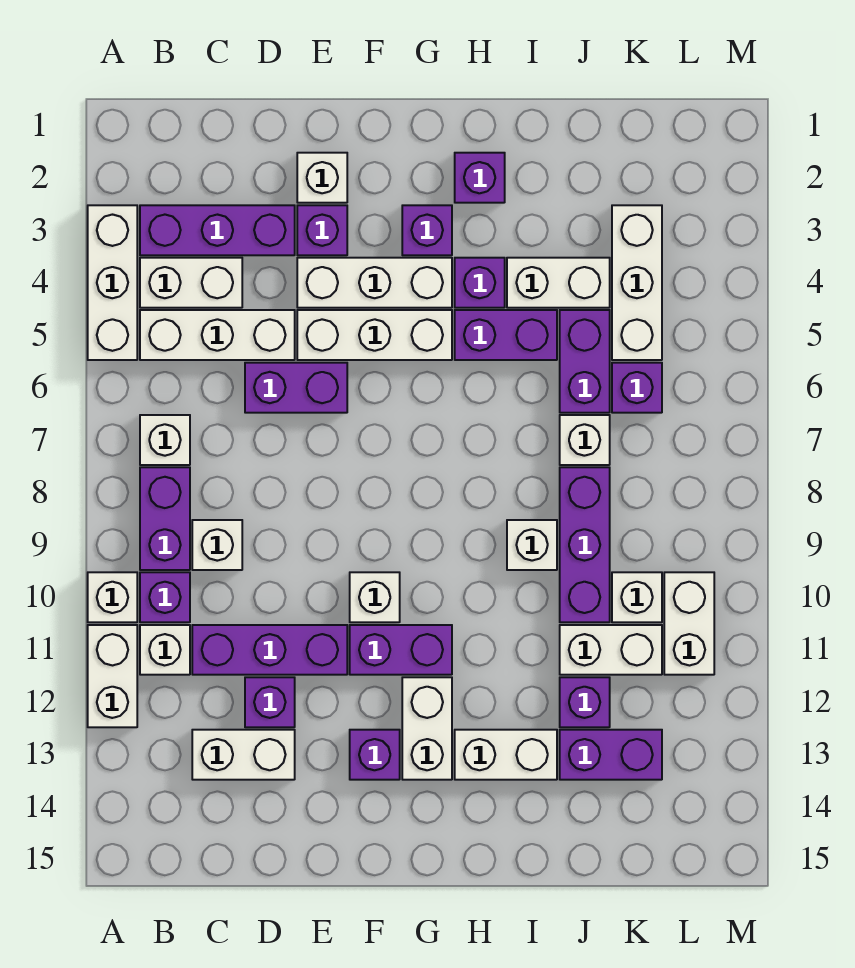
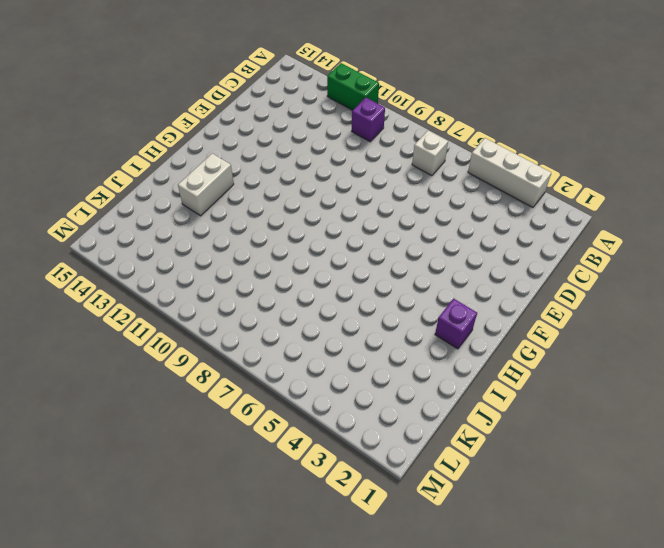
green 1x2 brick [327,63,379,110] -> white 1x2 brick [88,625,137,727]
none -> white 1x1 brick [88,572,137,622]
none -> purple 1x3 brick [140,205,295,255]
none -> white 1x2 brick [140,258,242,308]
none -> white 1x3 brick [140,310,295,360]

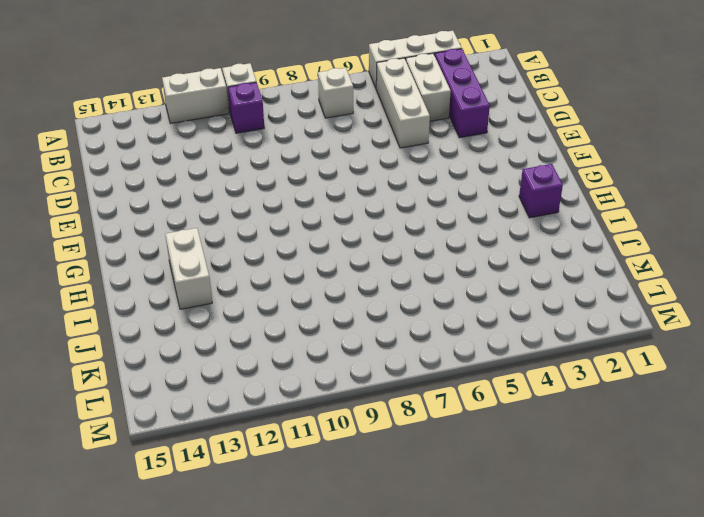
none -> purple 1x2 brick [140,467,190,570]
none -> white 1x1 brick [140,625,190,675]
none -> white 1x1 brick [192,520,242,570]
none -> purple 1x3 brick [192,625,347,675]

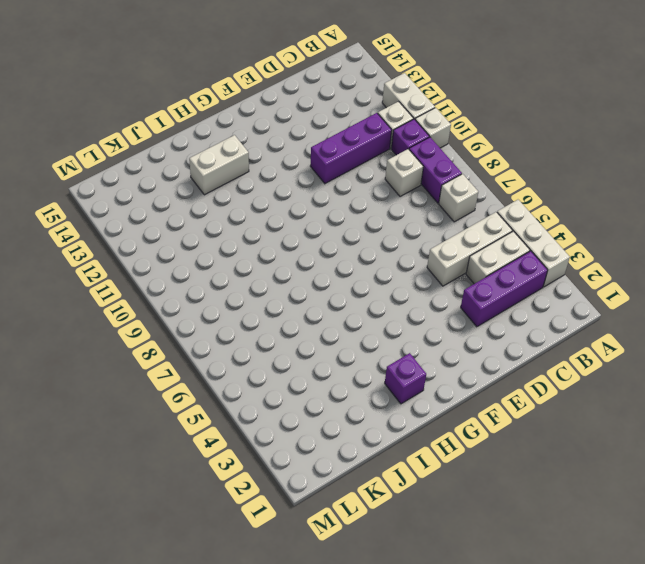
none -> white 1x2 brick [192,730,295,780]
none -> purple 1x2 brick [245,363,347,413]
none -> purple 1x1 brick [245,677,295,727]
none -> white 1x1 brick [297,153,347,203]

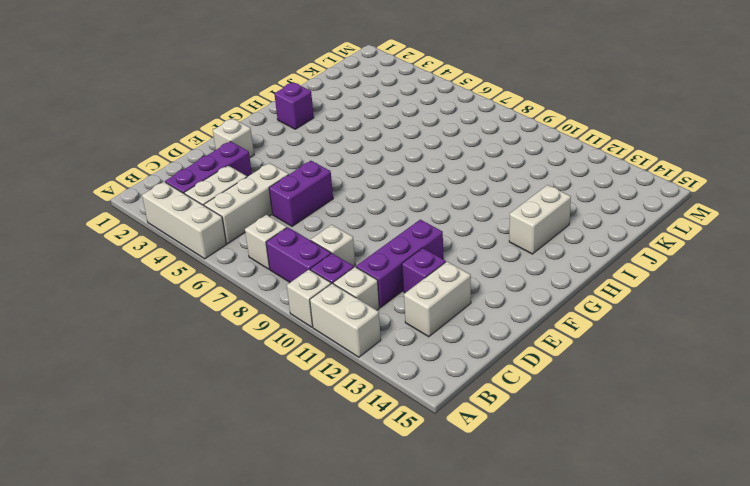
none -> purple 1x1 brick [297,205,347,255]
none -> white 1x3 brick [297,258,452,308]
none -> white 1x3 brick [297,310,452,360]
none -> white 1x1 brick [350,572,400,622]

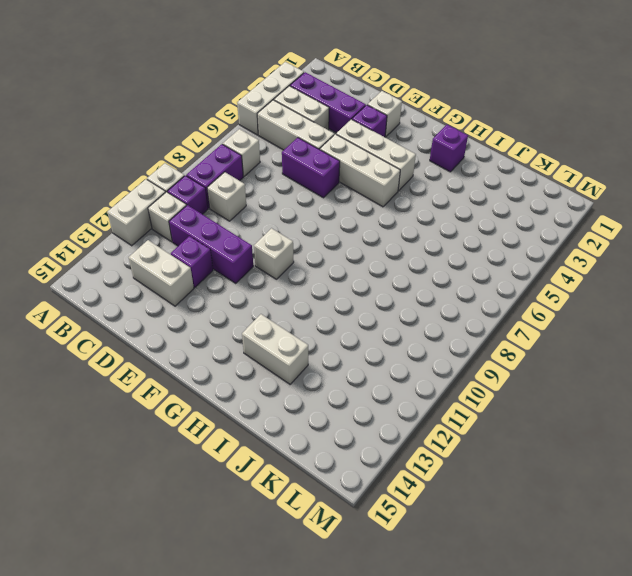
none -> purple 1x2 brick [350,625,452,675]
none -> purple 1x1 brick [350,730,400,780]
none -> purple 1x1 brick [402,205,452,255]
none -> white 1x2 brick [402,677,452,780]

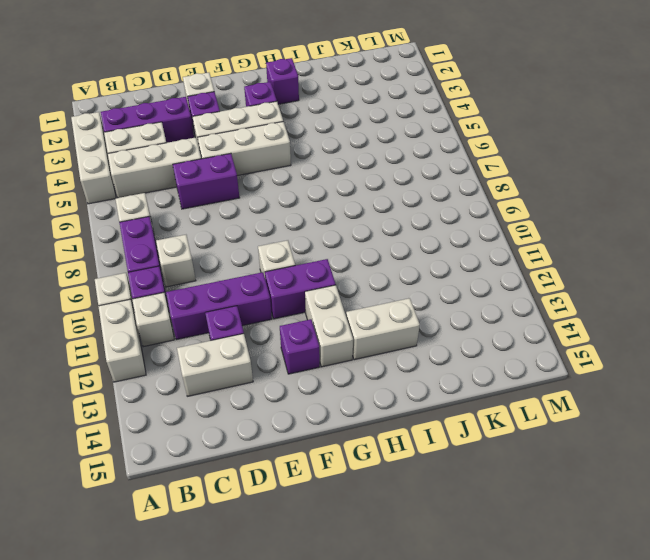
none -> purple 1x1 brick [455,258,505,308]
none -> purple 1x2 brick [455,310,557,360]
none -> white 1x2 brick [507,258,610,308]
none -> white 1x1 brick [507,520,557,570]

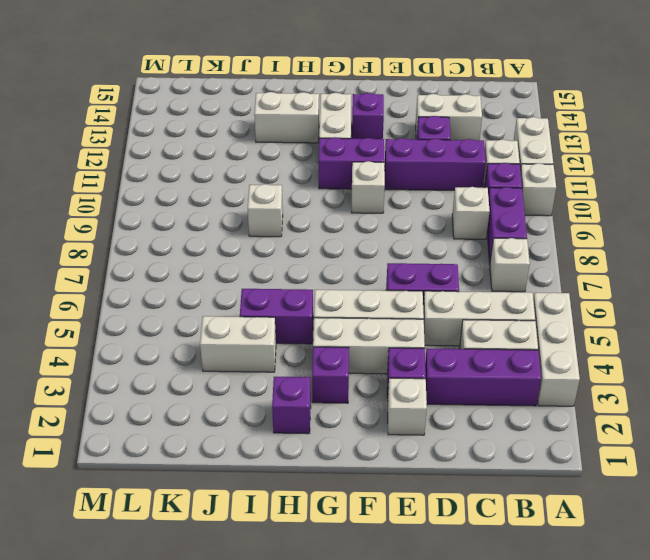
none -> purple 1x1 brick [455,258,505,308]
none -> purple 1x2 brick [560,310,610,413]
none -> white 1x1 brick [560,415,610,465]
none -> purple 1x3 brick [560,467,610,622]

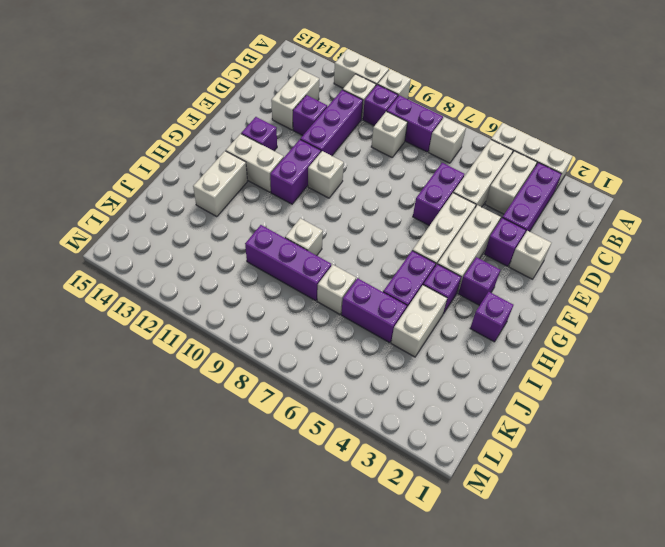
none -> white 1x2 brick [560,625,662,675]
none -> purple 1x1 brick [560,677,610,727]
none -> purple 1x2 brick [560,730,662,780]
none -> white 1x3 brick [612,205,662,360]

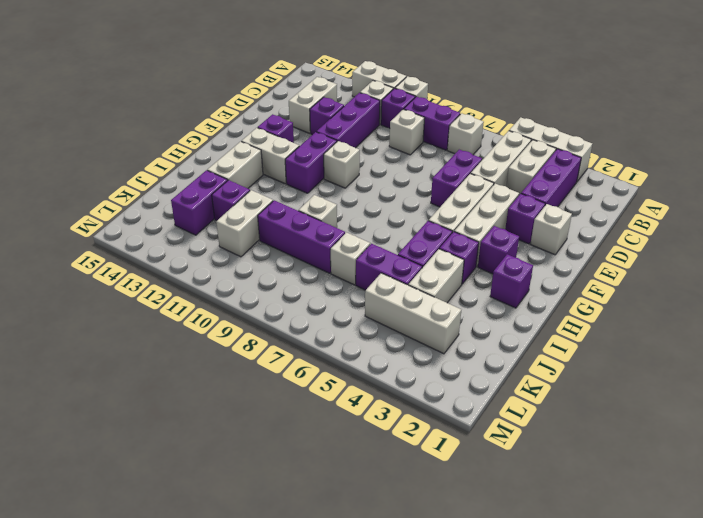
none -> purple 1x1 brick [612,363,662,413]
none -> white 1x1 brick [612,572,662,622]
none -> white 1x2 brick [664,572,714,675]

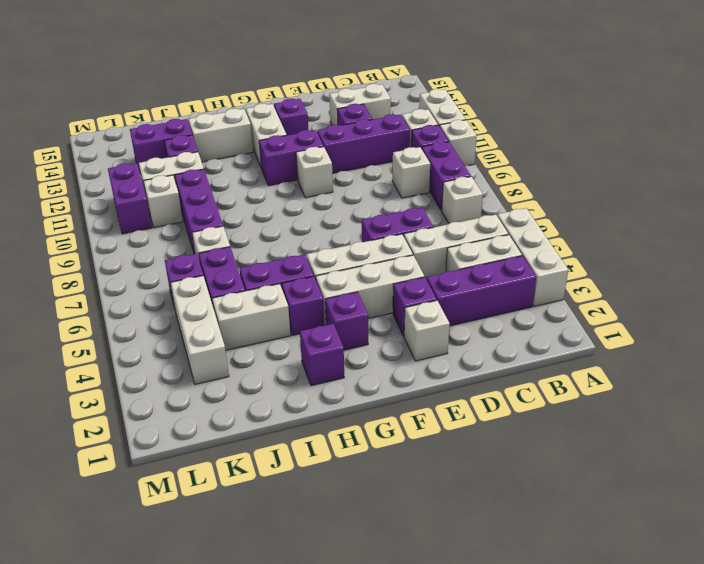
purple 1x2 brick [108,163,152,234] -> white 1x2 brick [664,572,714,675]
none -> white 1x1 brick [507,520,557,570]

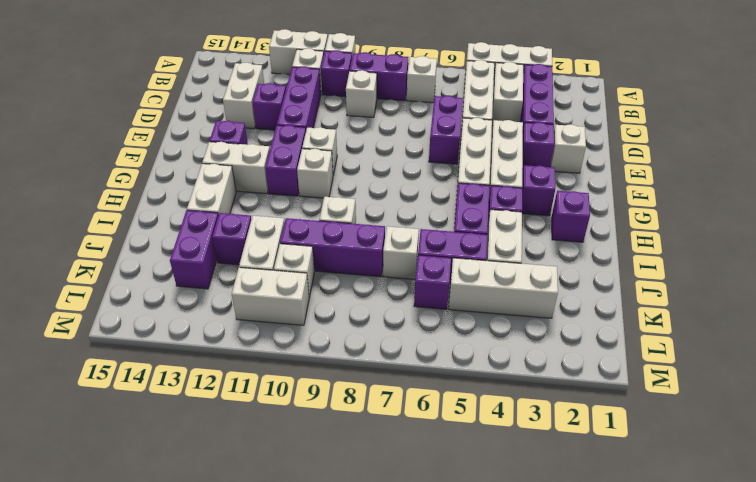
white 1x1 brick [297,149,333,198] -> none

